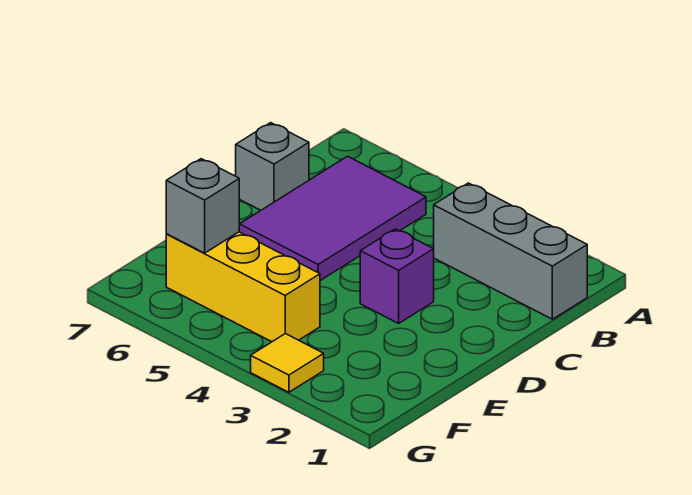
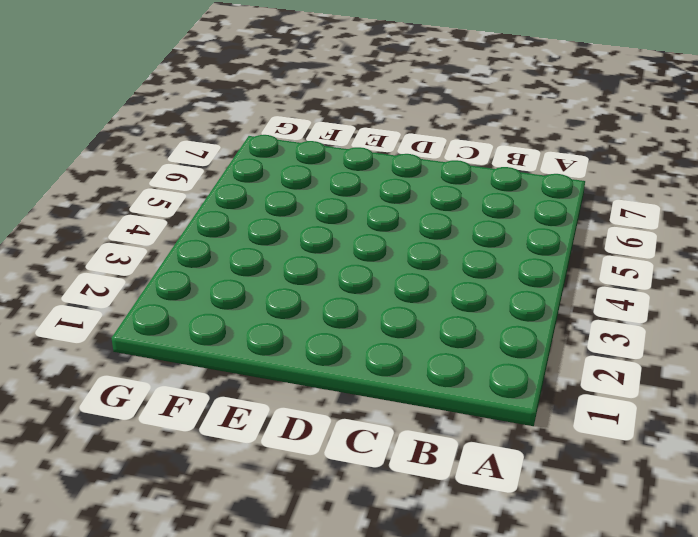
none -> grey 1x3 brick [434,183,587,319]
none -> purple 2x3 tile [239,156,426,281]

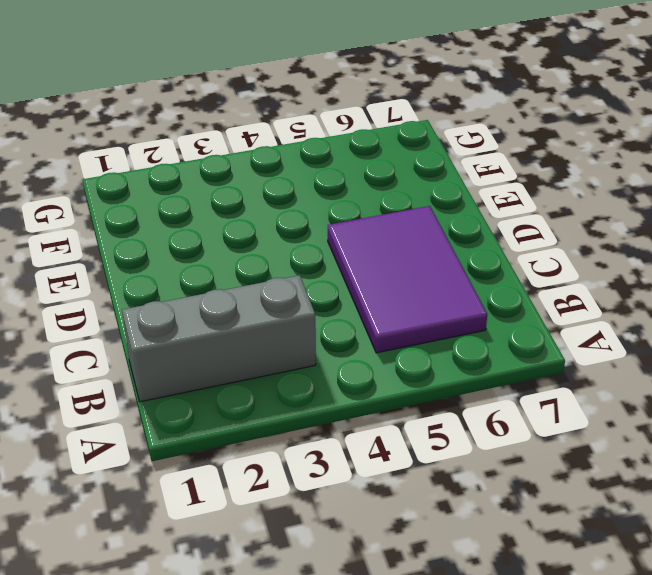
none -> grey 1x1 brick [236,123,309,210]
none -> purple 1x1 brick [360,229,434,323]

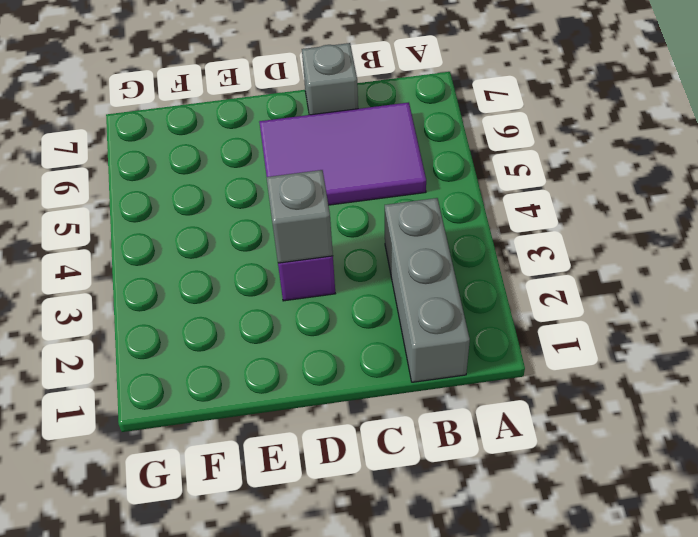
grey 1x1 brick [266,170,333,263] -> grey 1x1 brick moved to [166,159,239,253]
none -> yellow 1x3 brick [166,232,320,342]
none -> yellow 1x1 tile [251,334,324,392]

